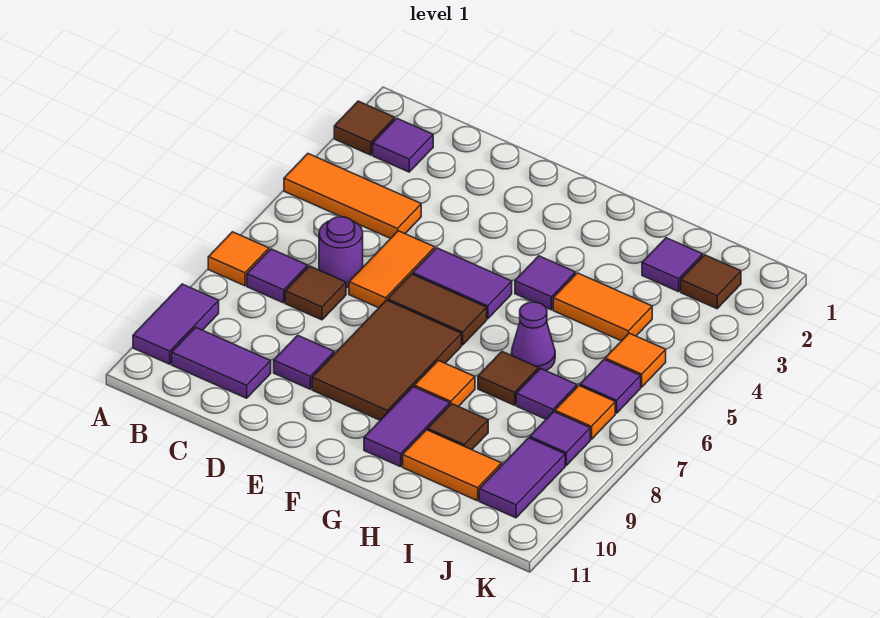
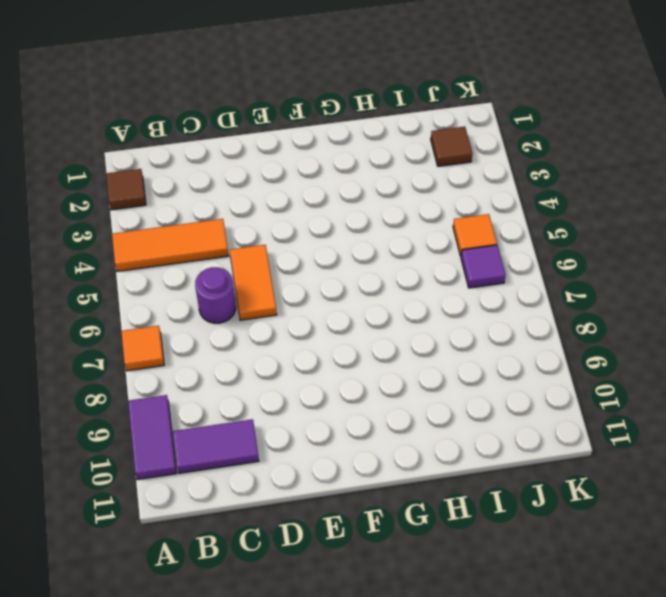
none -> purple 1x1 tile [373,118,433,172]
none -> purple 1x1 tile [247,249,308,303]
none -> brown 1x1 tile [285,266,346,320]
none -> purple 1x1 tile [274,335,334,389]

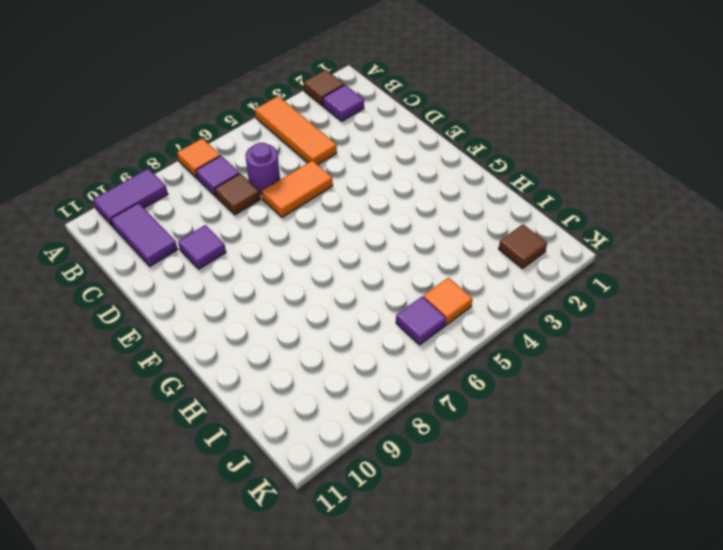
none -> purple 1x2 tile [413,248,512,319]
none -> brown 1x2 tile [388,274,487,345]
none -> brown 2x3 tile [312,300,462,420]
none -> purple 1x1 tile [515,256,575,310]

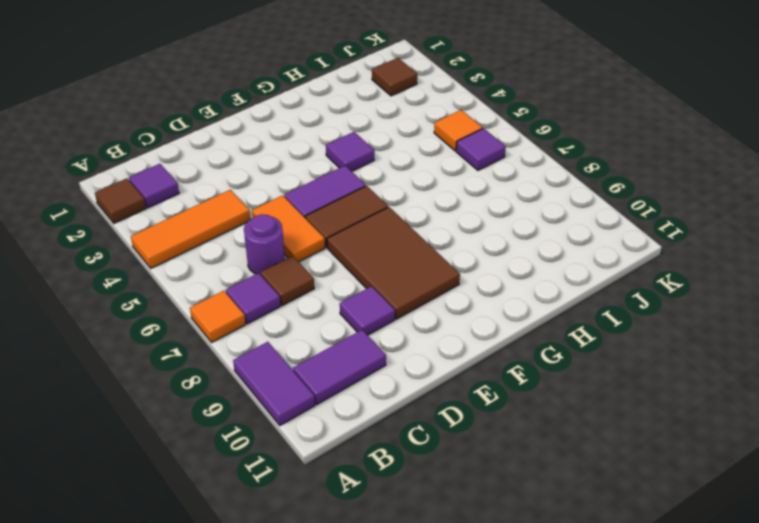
none -> orange 1x1 tile [414,360,475,407]
none -> purple 1x2 tile [364,387,450,467]
none -> orange 1x2 tile [553,273,652,341]
none -> purple 1x1 cone [511,302,555,371]

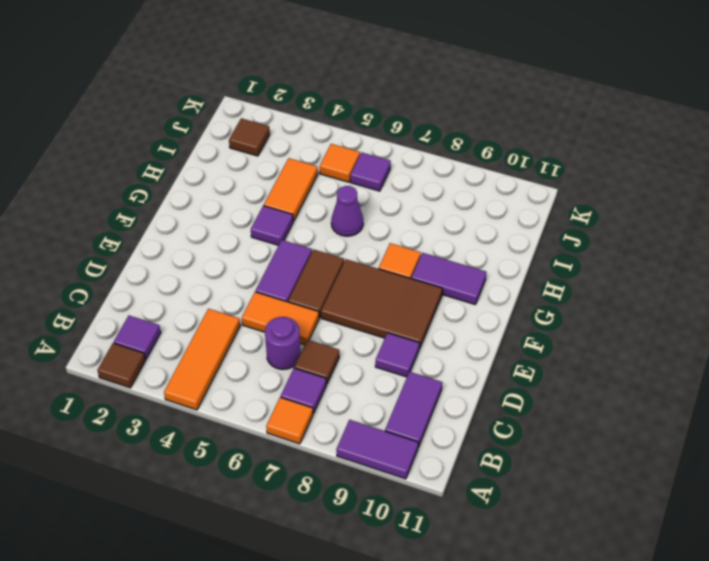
none -> brown 1x1 tile [478,352,538,405]
none -> brown 1x1 tile [428,404,488,450]
none -> orange 1x2 tile [403,430,502,501]
none -> purple 1x1 tile [642,238,703,292]

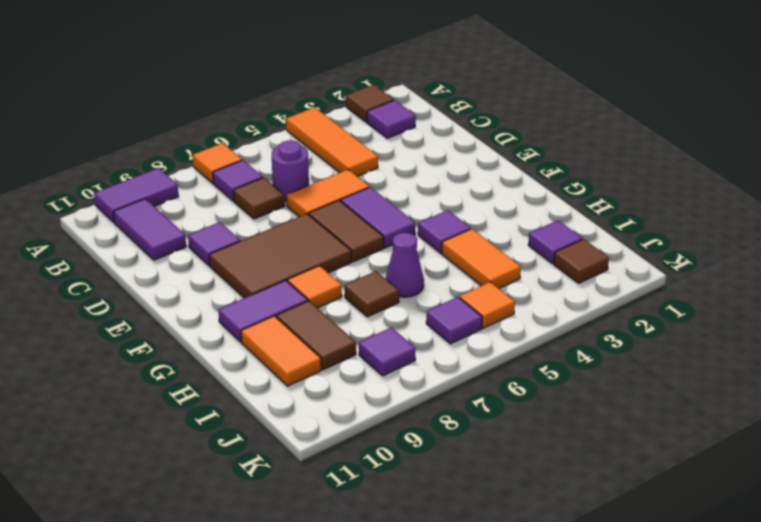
brown 1x2 tile [276,301,356,370] -> brown 1x1 tile [428,404,488,450]
none -> purple 1x1 tile [516,368,577,419]
none -> orange 1x1 tile [555,386,615,439]
none -> purple 1x2 tile [479,438,565,518]

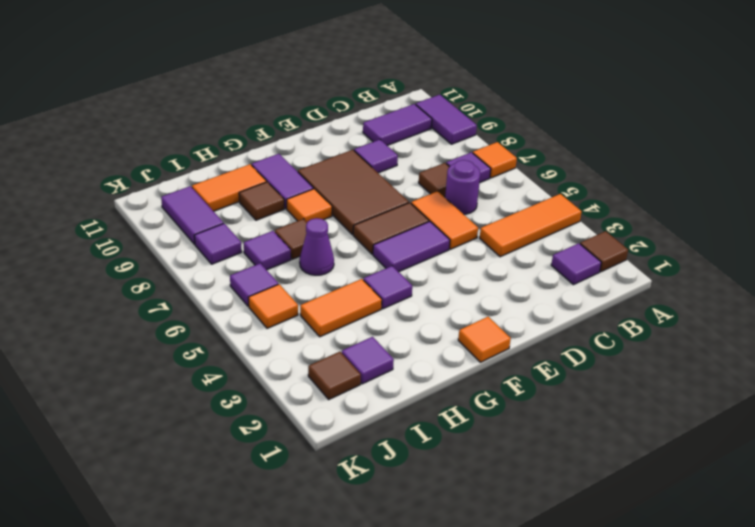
orange 1x1 tile [458,317,511,362] -> orange 1x1 tile moved to [555,386,615,439]

